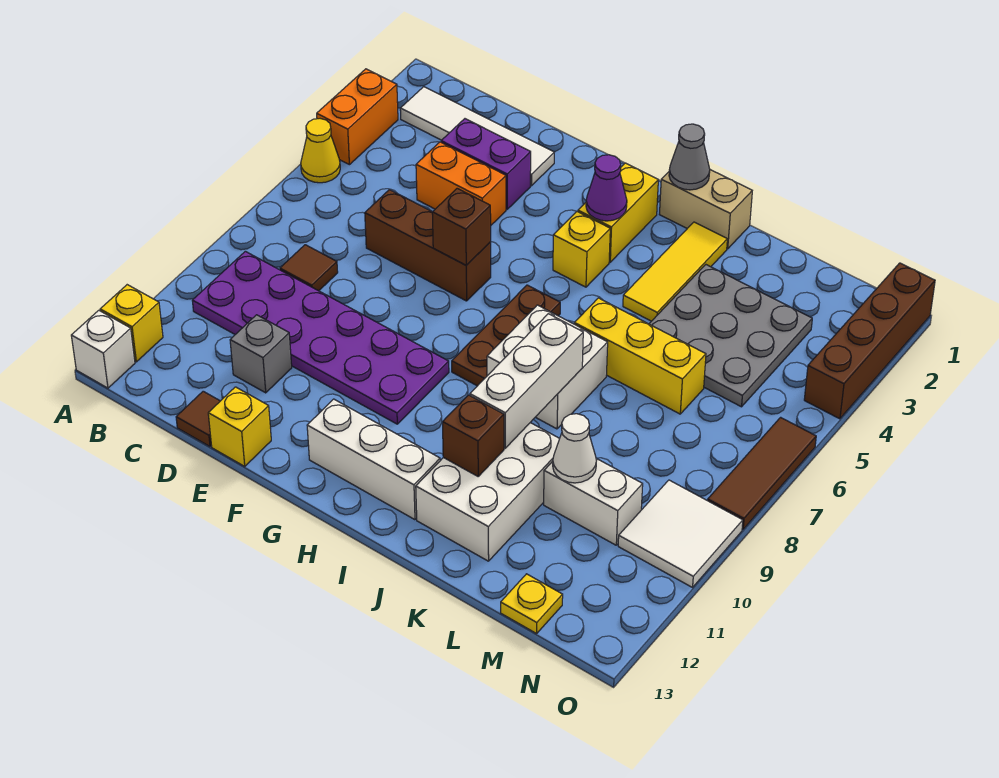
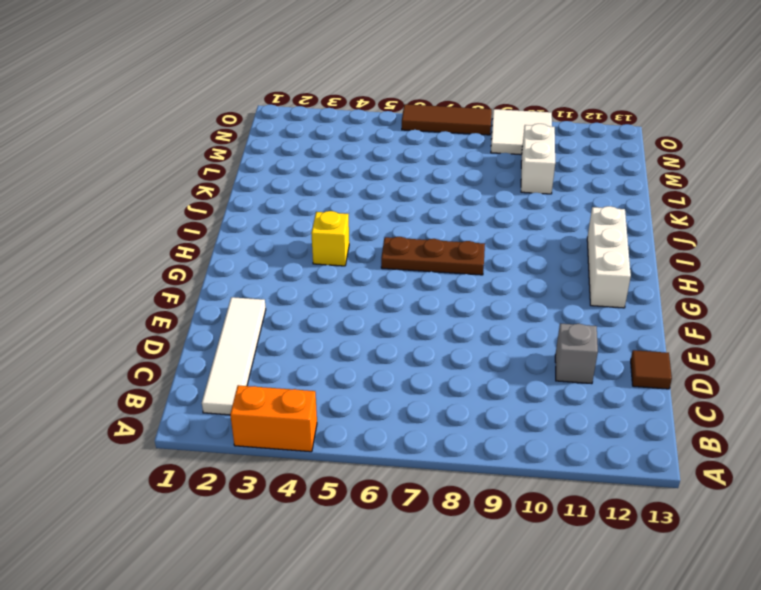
none -> yellow 1x1 cone [301,119,340,183]
none -> yellow 1x1 brick [100,285,163,362]
none -> white 1x1 brick [71,310,135,388]
none -> purple 2x6 plate [192,251,449,424]

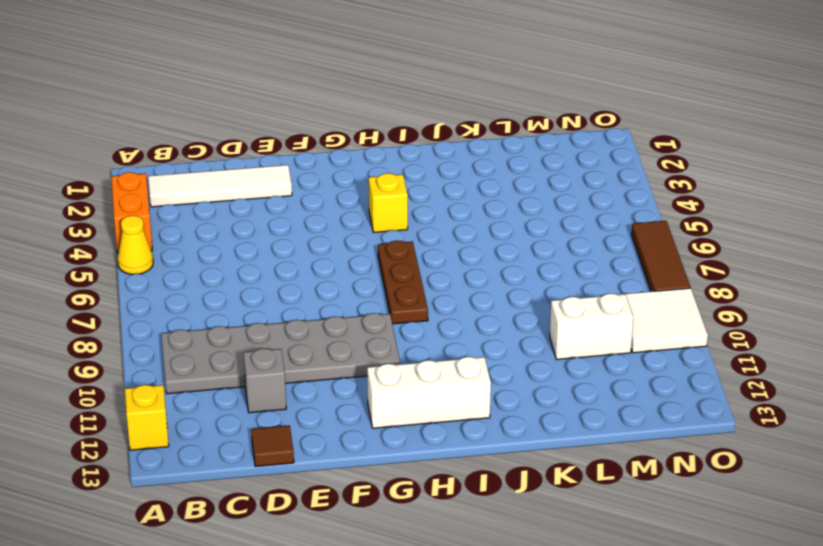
grey 2x6 plate [161,313,400,394] -> purple 2x6 plate [192,251,449,424]
none -> white 1x1 brick [71,310,135,388]
none -> brown 1x1 tile [280,245,338,291]
none -> purple 1x2 brick [441,119,531,209]
none -> orange 1x2 brick [416,142,506,225]

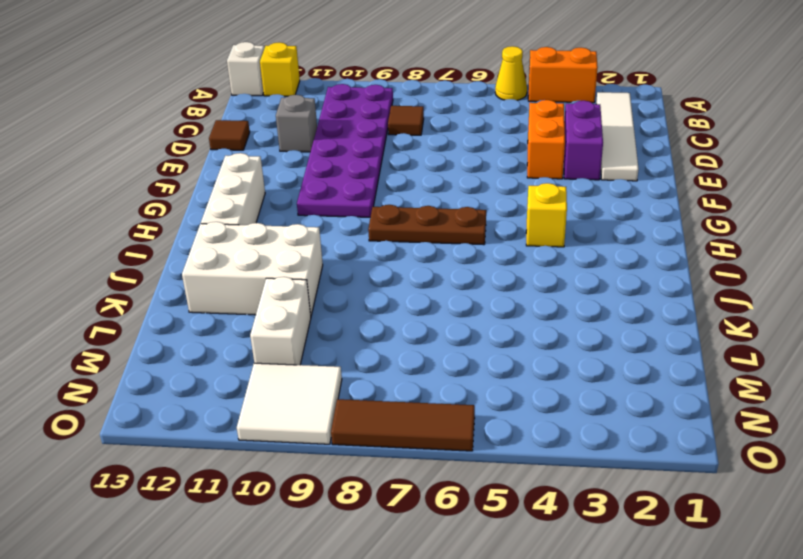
none -> brown 1x3 brick [365,190,491,301]
none -> yellow 1x1 brick [208,387,271,466]
none -> yellow 1x2 brick [578,163,658,262]
none -> tan 1x2 brick [659,170,752,249]

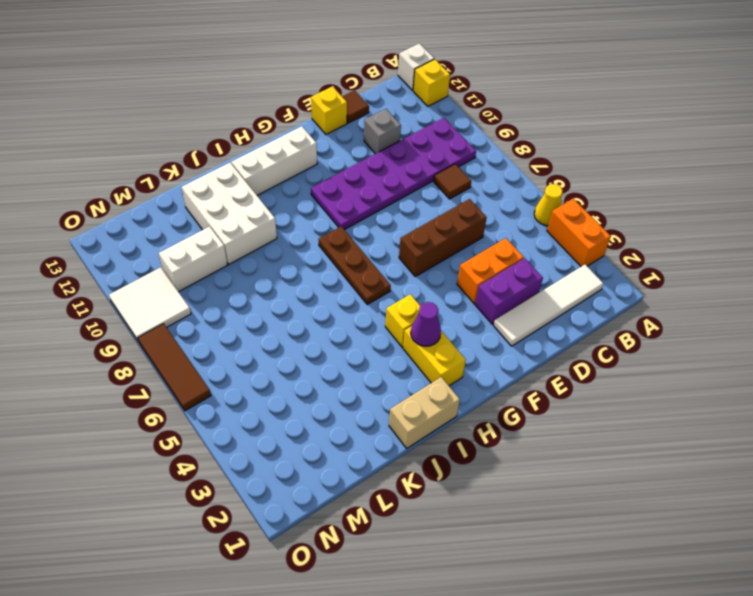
none -> white 2x2 brick [487,305,608,429]
none -> yellow 1x3 tile [623,222,727,321]
none -> yellow 1x3 brick [574,298,706,414]
none -> grey 3x3 plate [649,265,812,407]

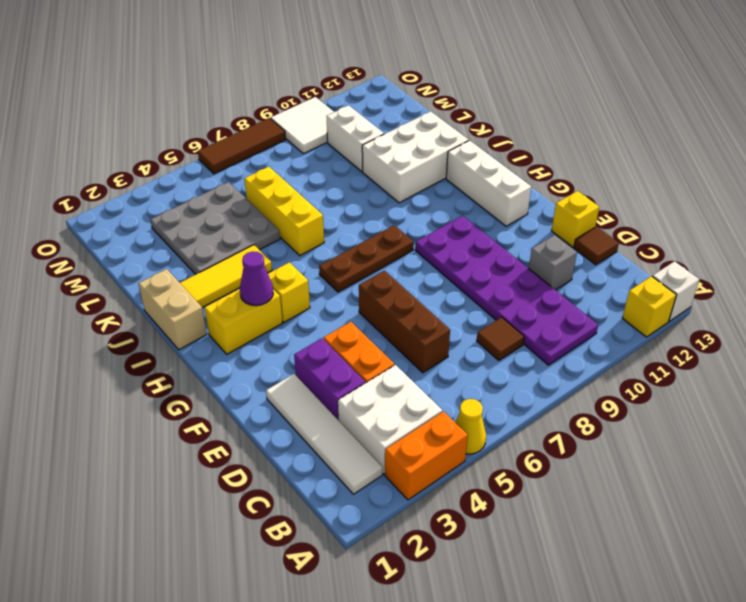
white 2x2 brick [338,365,442,474] -> white 2x2 brick moved to [487,305,608,429]
none -> yellow 1x1 plate [501,574,563,634]
none -> brown 1x4 brick [804,263,935,419]
none -> brown 1x1 brick [432,188,491,265]
none -> grey 1x1 cone [669,124,710,190]

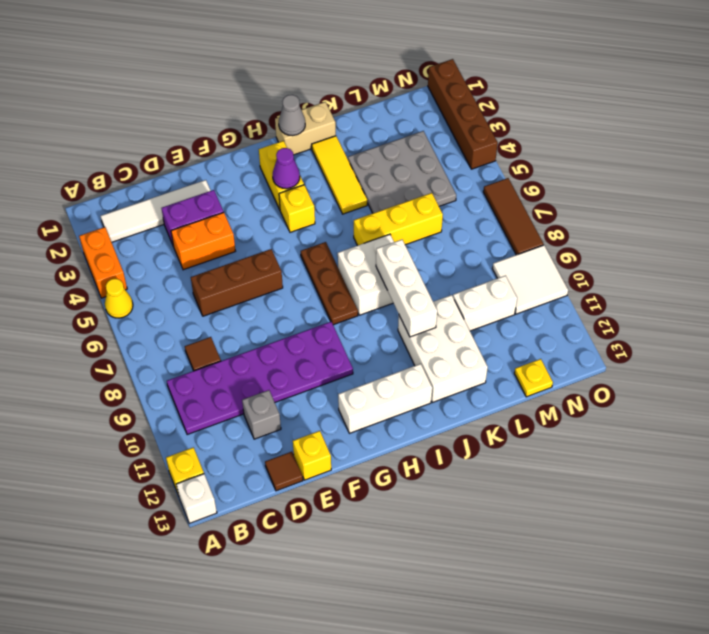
none -> brown 1x1 brick [432,188,491,265]
none -> brown 1x1 brick [443,395,504,476]
none -> white 1x1 cone [553,414,596,483]

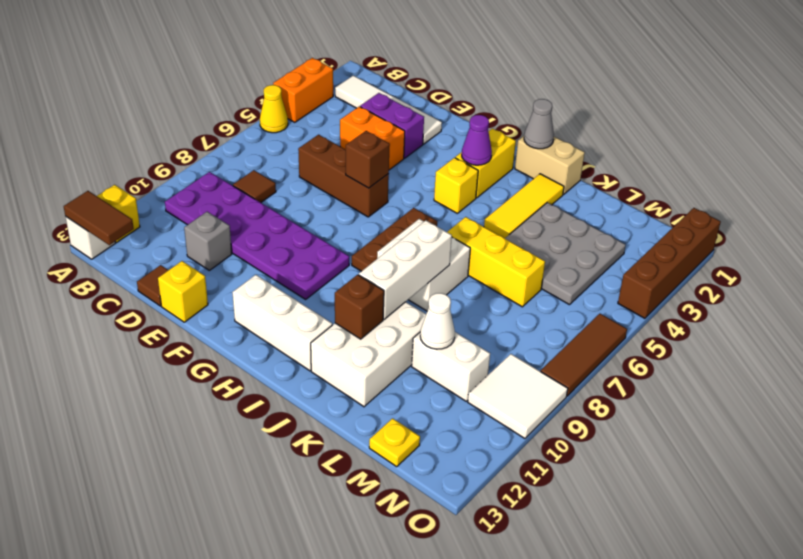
brown 1x2 tile [64,191,134,245] -> none

